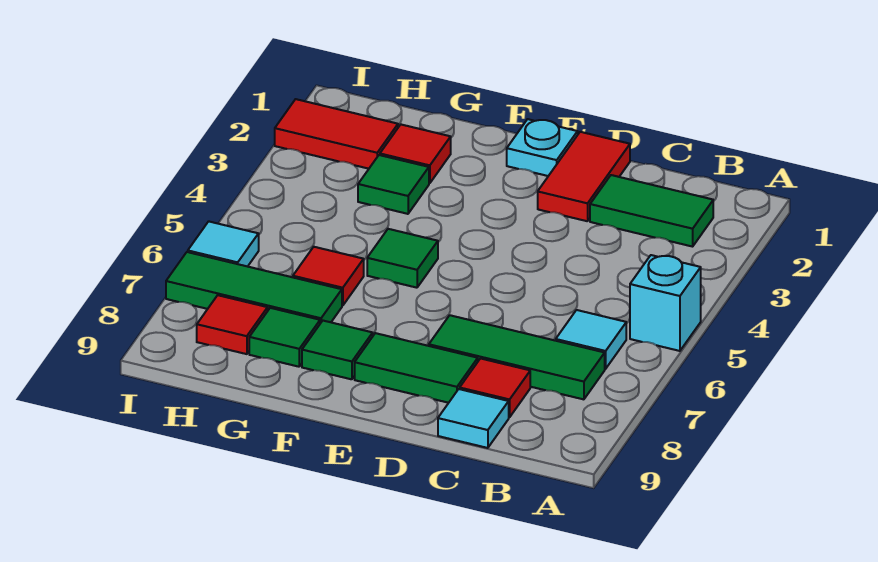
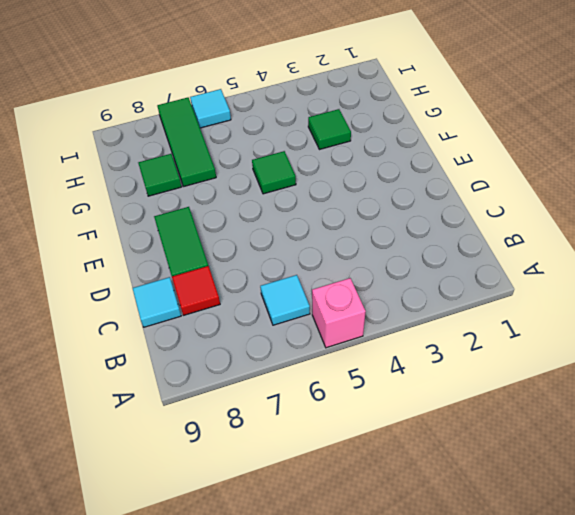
pink 1x1 brick [312,278,366,348] -> cyan 1x1 brick [630,255,701,351]
none -> green 1x2 tile [590,175,713,247]
none -> green 1x3 tile [429,315,605,399]
none -> red 1x2 tile [538,132,630,221]

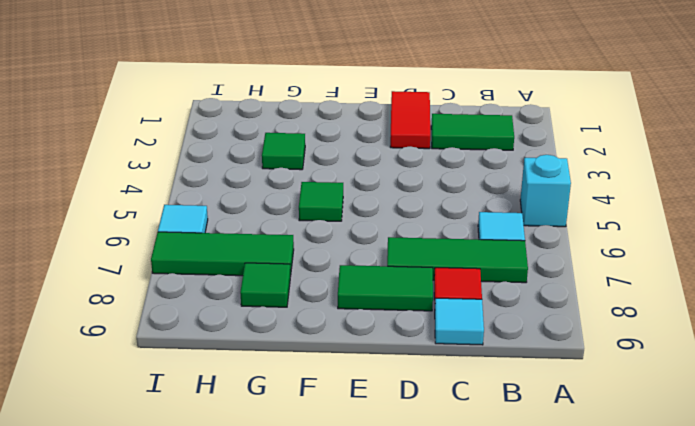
none -> cyan 1x1 plate [507,119,578,176]
none -> green 1x1 tile [302,321,373,379]
none -> red 1x1 tile [380,125,451,183]

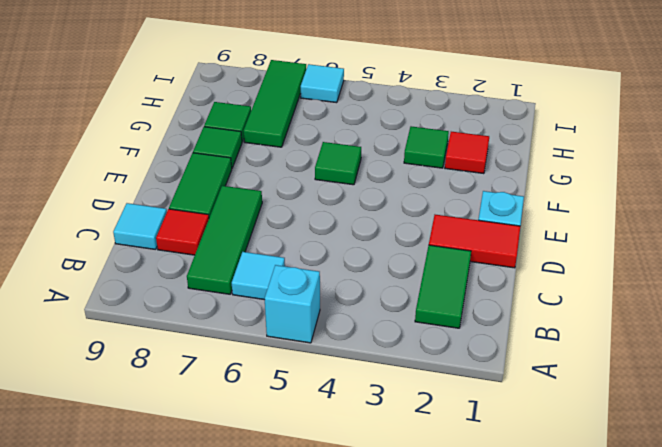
none -> red 1x1 tile [293,247,364,306]
none -> red 1x2 tile [275,99,398,169]
none -> red 1x1 tile [197,295,268,354]

